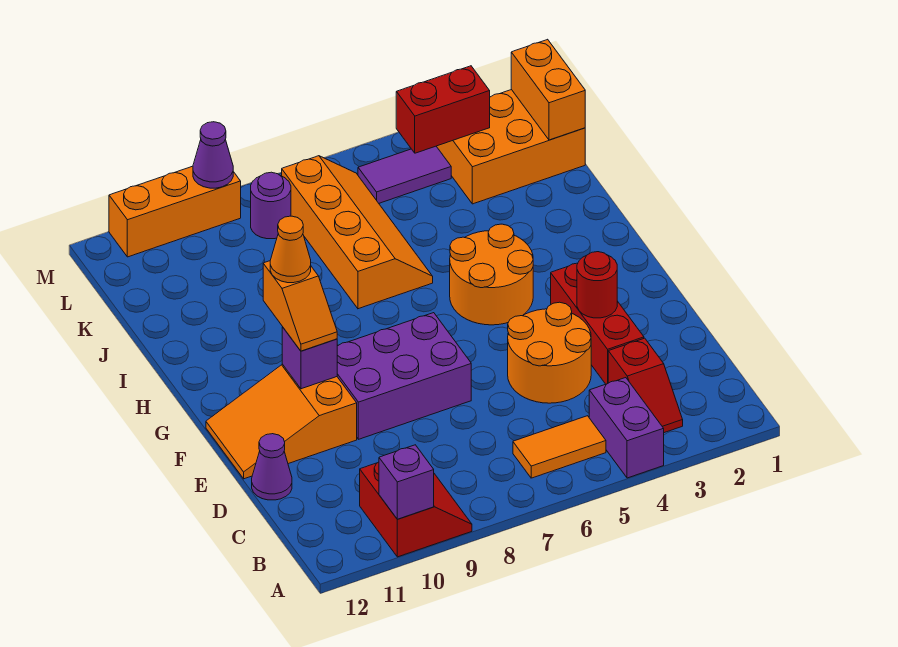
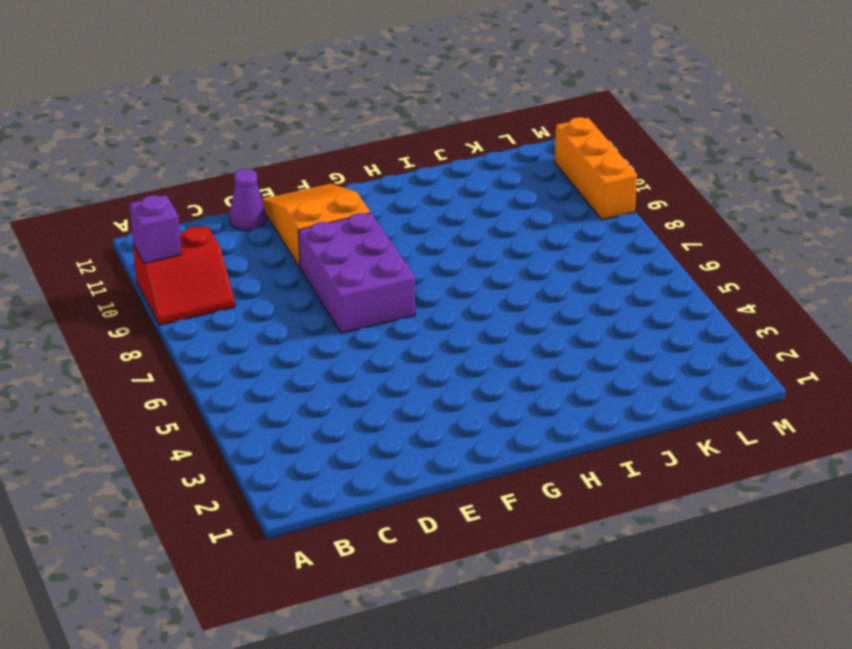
none -> purple 1x2 brick [589,378,664,478]
none -> red 1x2 slope [608,338,683,433]
none -> orange 1x2 tile [513,416,606,478]

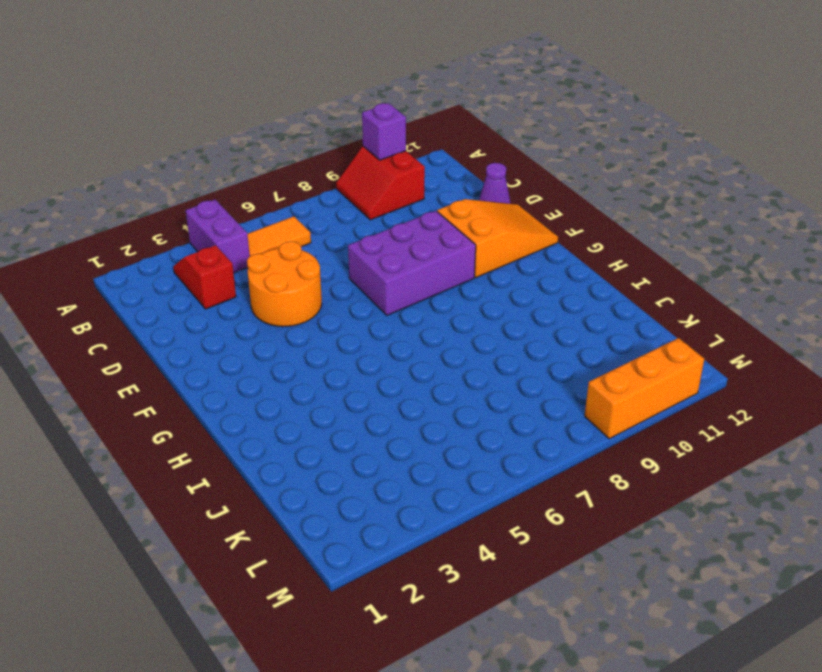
none -> red 1x3 brick [551,263,644,384]
none -> orange 2x2 round brick [450,224,533,325]
none -> orange 2x4 slope [282,156,433,309]

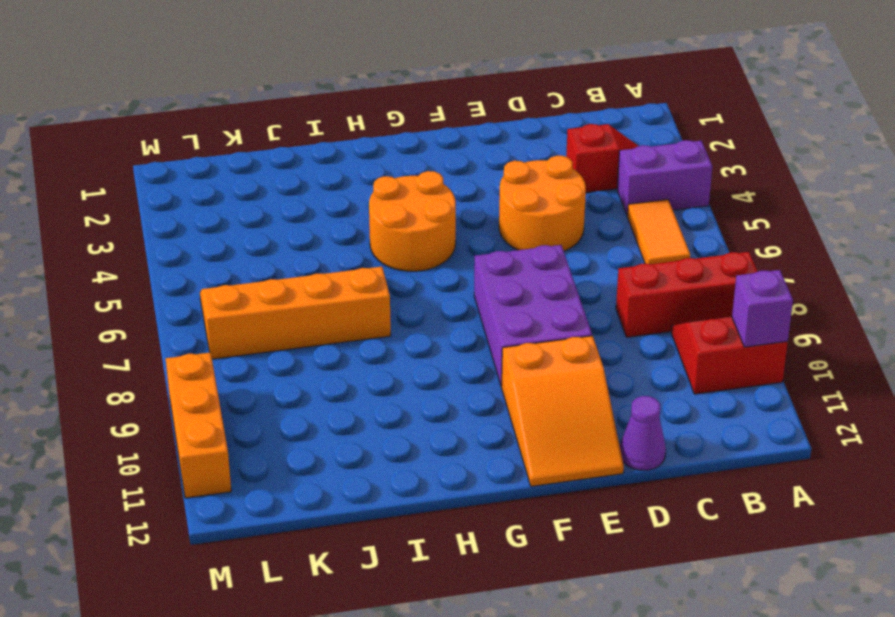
red 1x3 brick [616,252,758,337] -> red 1x3 brick moved to [551,263,644,384]
none -> orange 2x3 brick [437,90,585,204]
none -> purple 1x2 tile [358,146,451,203]
none -> purple 1x1 round brick [251,172,291,239]

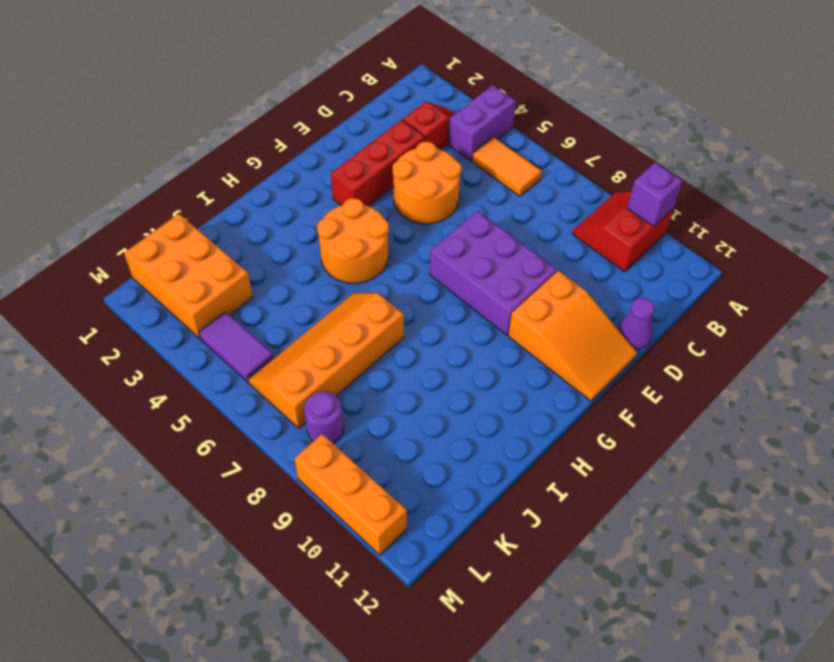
none -> red 1x1 round brick [577,252,617,318]
none -> purple 1x1 brick [282,327,337,389]
none -> orange 1x2 brick [511,39,585,140]

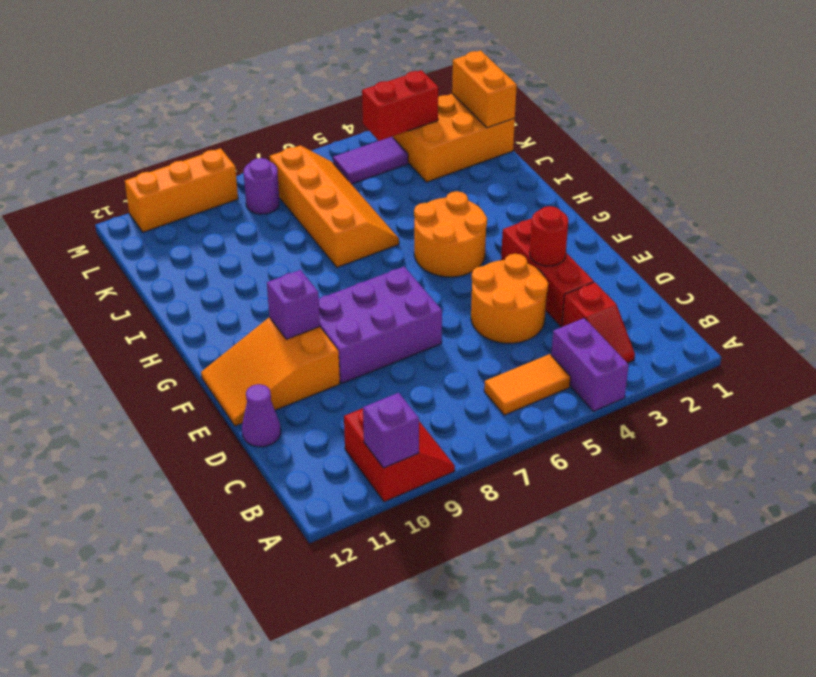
none -> purple 1x1 cone [193,122,233,188]
none -> orange 1x2 slope [263,261,337,351]
none -> orange 1x1 cone [270,216,311,283]

